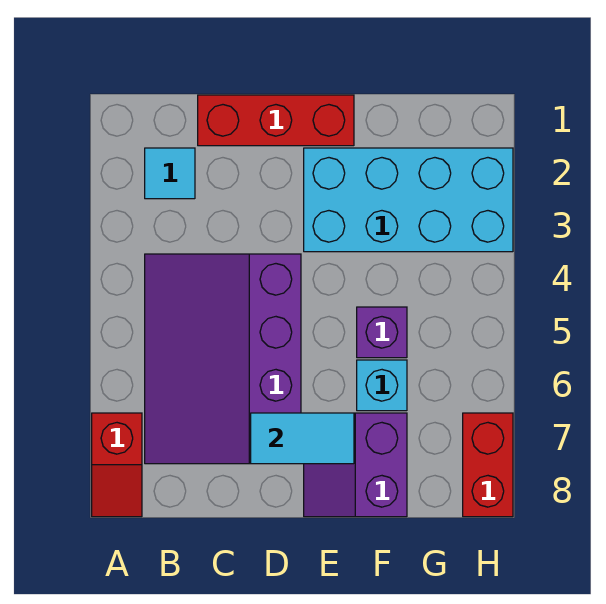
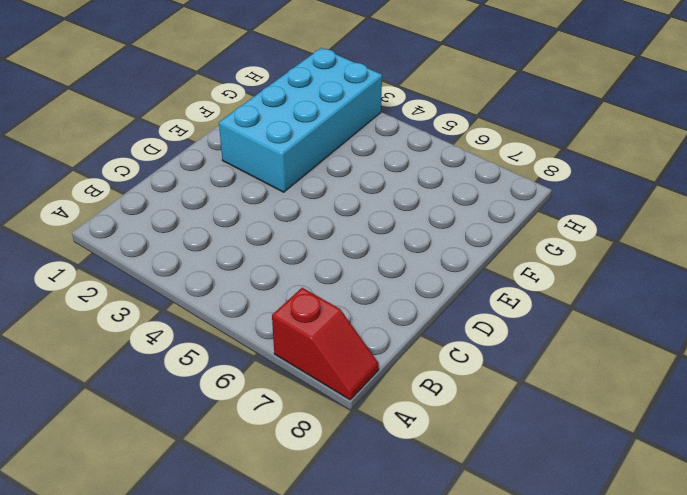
none -> cyan 1x1 tile [145,148,195,199]
none -> purple 3x4 slope [145,254,301,464]

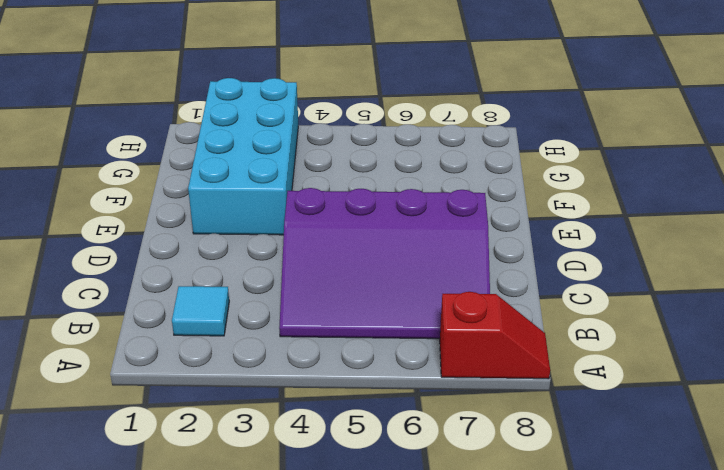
none -> red 1x3 brick [198,95,354,146]
none -> purple 2x2 slope [304,413,407,517]

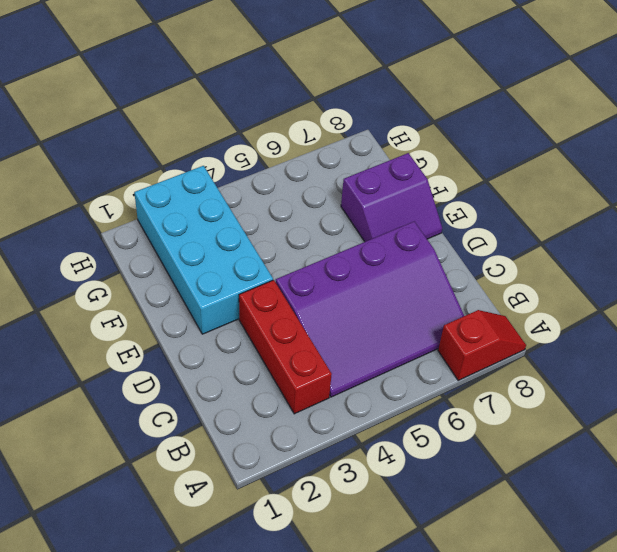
red 1x3 brick [239,280,332,414] -> red 1x3 brick moved to [198,95,354,146]
none -> cyan 1x1 tile [145,148,195,199]
none -> purple 1x1 brick [357,307,407,358]

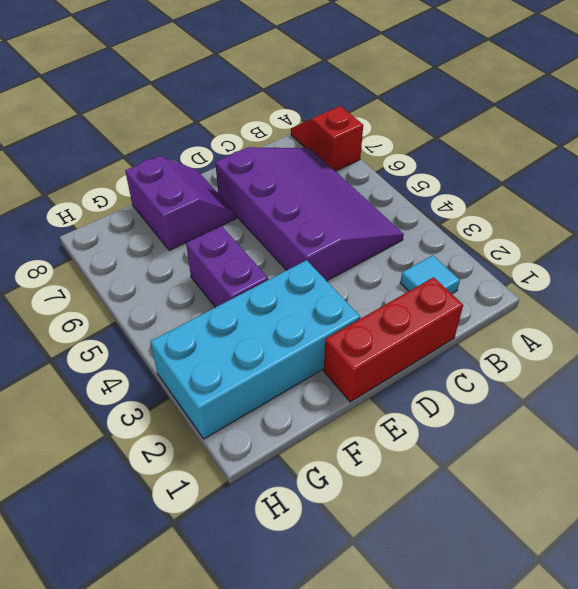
purple 1x2 brick [186,226,268,307] -> purple 1x1 brick [357,307,407,358]
none -> cyan 1x1 brick [357,360,407,411]
none -> red 1x2 brick [463,413,513,517]

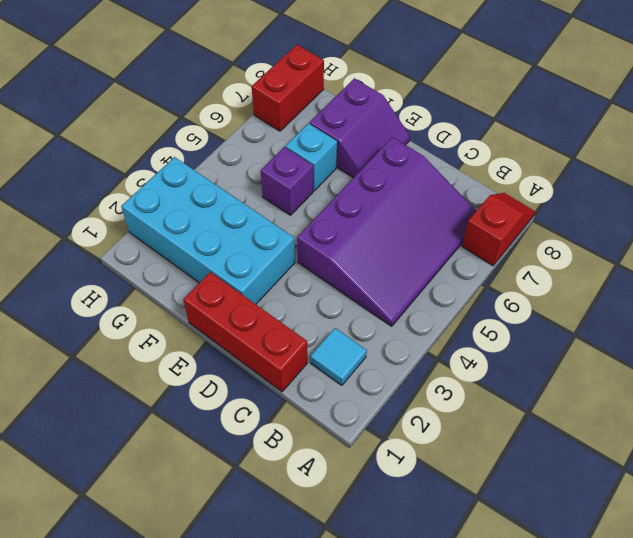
none -> cyan 1x2 tile [251,413,354,464]

